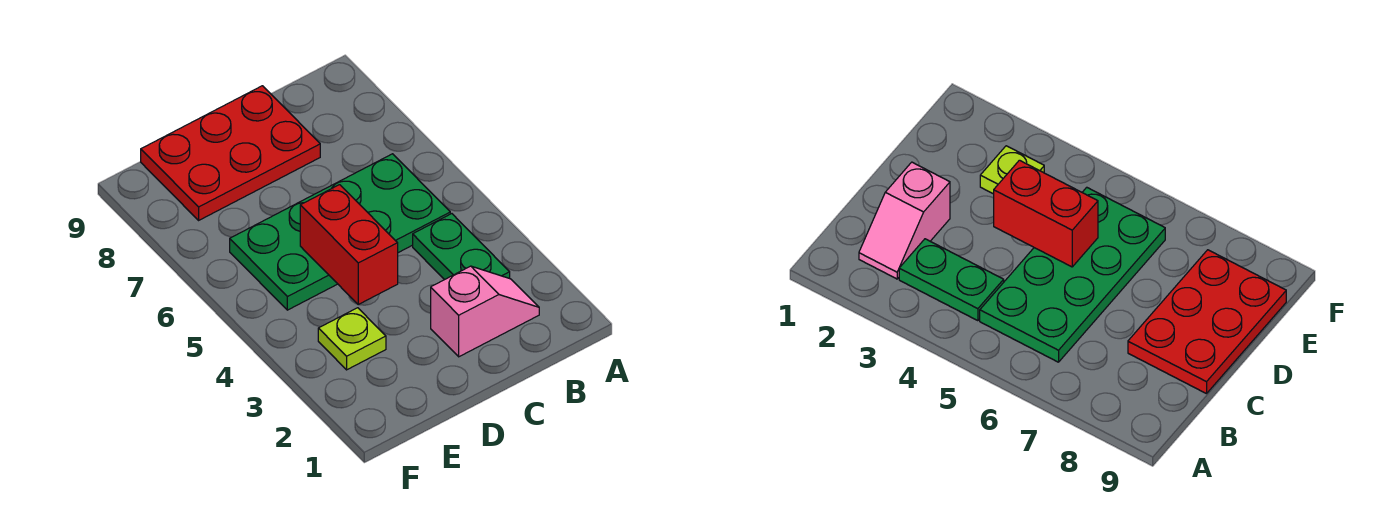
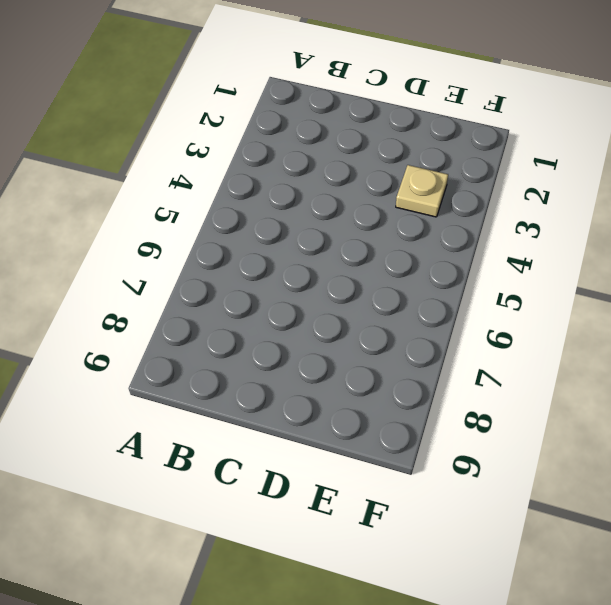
tan 1x1 plate [396,165,448,217] -> lime 1x1 plate [318,308,386,370]
none -> pink 1x2 slope [431,266,539,357]
none -> green 1x2 plate [413,214,510,280]

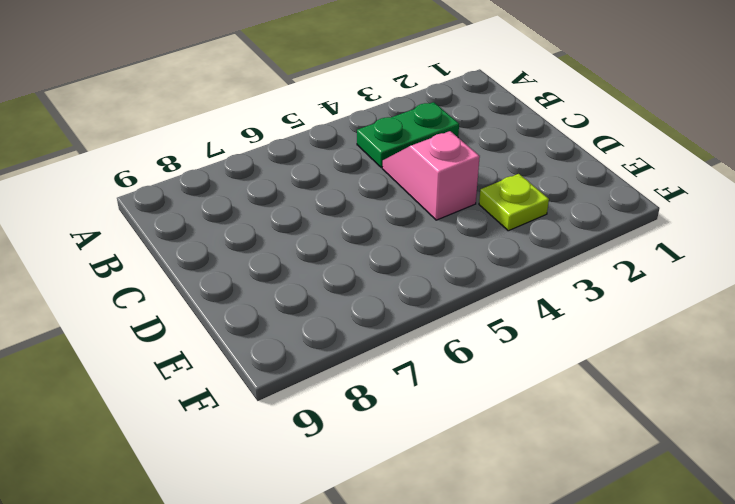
pink 1x2 slope [382,131,480,220] -> pink 1x2 slope moved to [431,266,539,357]
none -> green 2x4 plate [230,154,450,310]
none -> red 2x3 plate [141,86,320,220]

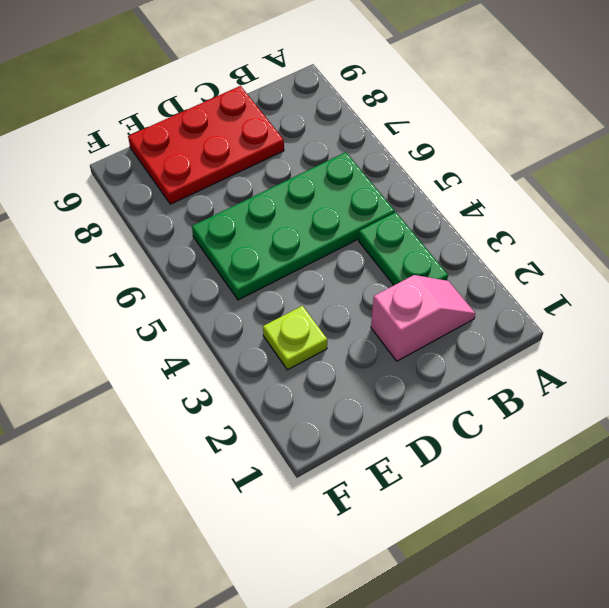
none -> red 1x2 brick [300,185,398,305]

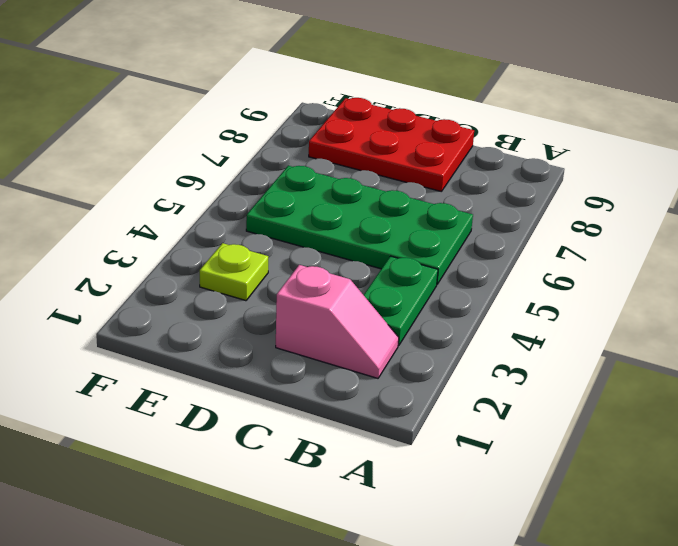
none -> red 1x2 brick [300,185,398,305]

